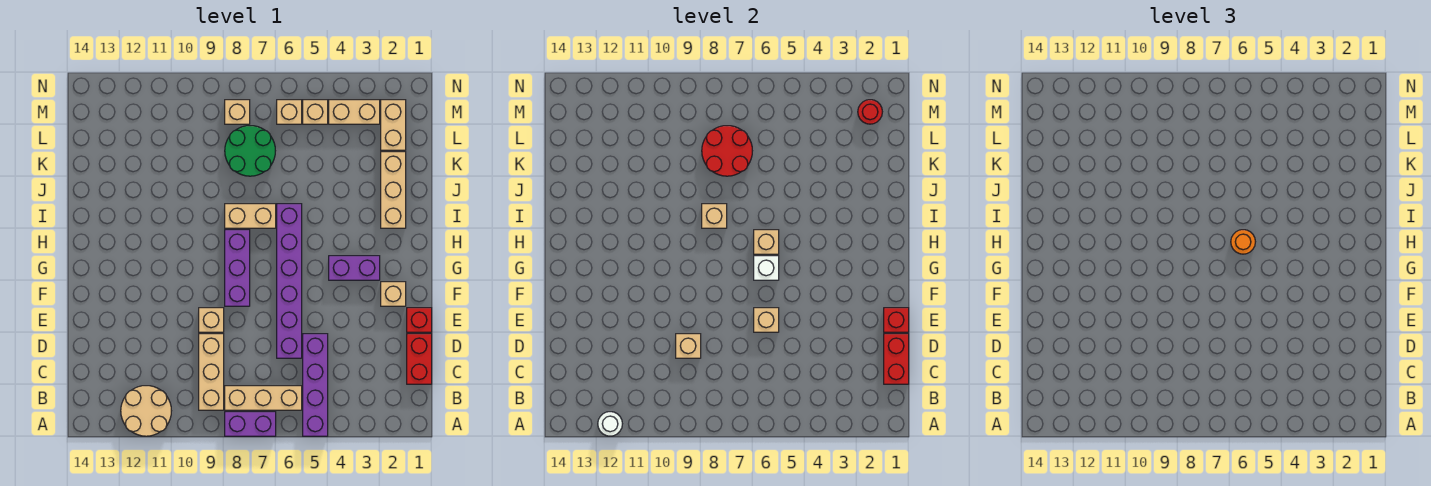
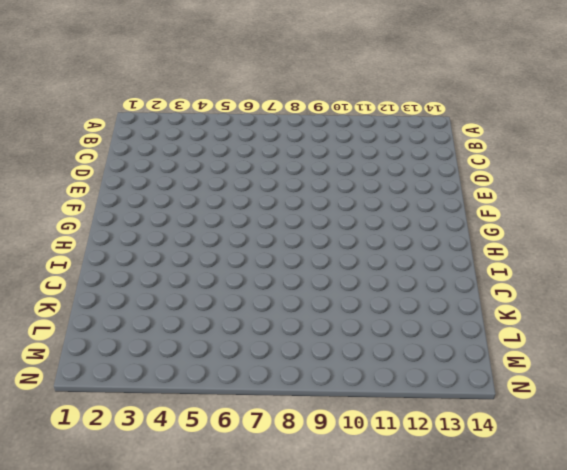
none -> purple 1x4 brick [303,334,328,436]
none -> purple 1x2 brick [225,412,276,436]
none -> tan 2x2 round brick [121,386,171,436]
none -> tan 1x3 brick [225,386,302,410]

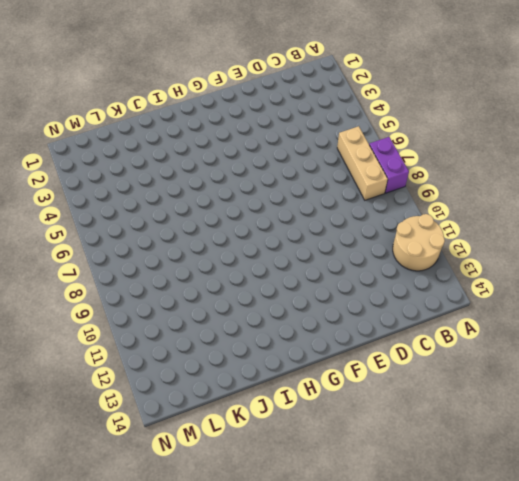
none -> purple 1x4 brick [303,334,328,436]
none -> tan 1x3 brick [199,334,224,410]
none -> red 1x2 brick [407,334,432,384]
none -> purple 1x6 brick [277,204,302,358]

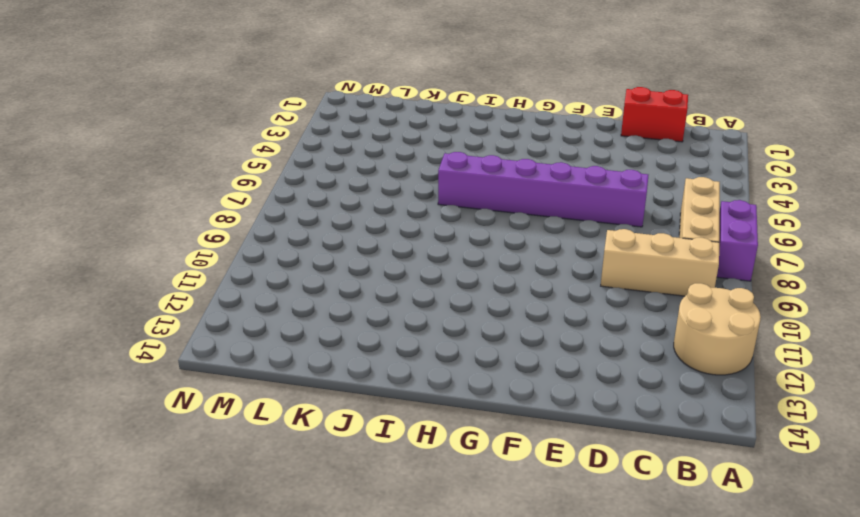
none -> purple 1x4 brick [303,334,328,436]
none -> red 1x1 brick [407,308,432,332]
none -> tan 1x1 brick [199,308,224,332]
none -> tan 1x1 brick [381,282,406,306]

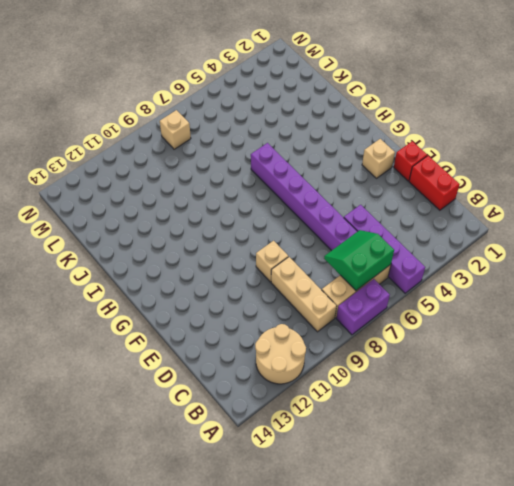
green 2x2 slope [324,230,394,291] -> none
none -> purple 1x3 brick [225,230,250,306]
none -> purple 1x2 brick [329,256,380,280]
none -> tan 1x3 brick [381,152,406,228]
none -> tan 1x2 brick [225,204,276,228]

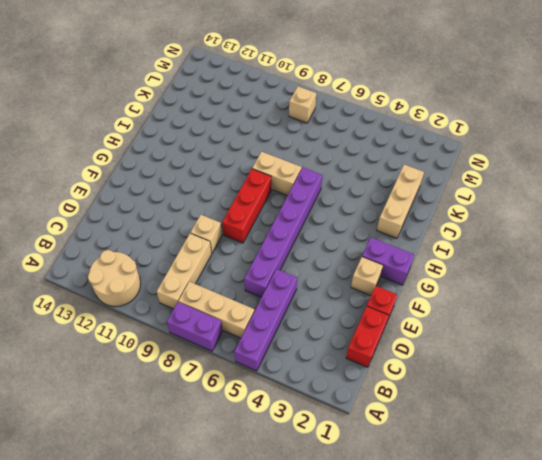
red 1x3 brick [222,169,271,243] -> purple 1x3 brick [225,230,250,306]
purple 1x2 brick [362,238,414,285] -> purple 1x2 brick moved to [329,256,380,280]
none -> green 2x2 round brick [225,126,275,176]
none -> tan 1x2 brick [381,100,406,150]
none -> tan 1x2 brick [329,100,380,124]
none -> tan 1x1 brick [303,100,328,124]

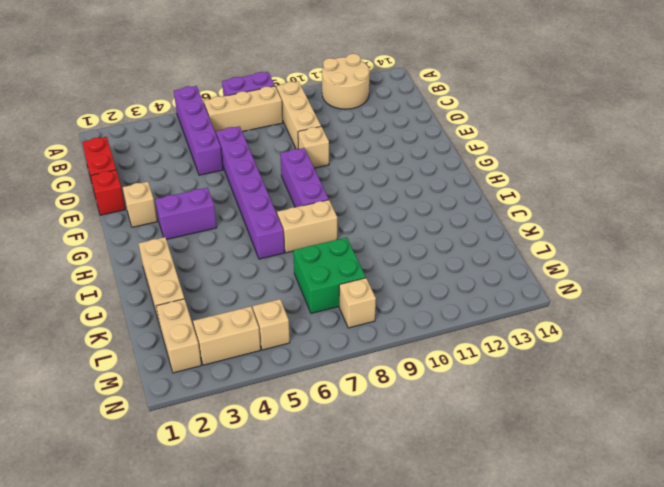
green 2x2 brick [293,237,366,313] -> green 2x2 round brick [225,126,275,176]
none -> tan 1x1 brick [277,100,302,124]
none -> white 1x1 round brick [598,412,622,436]
none -> red 1x2 brick [884,334,909,384]
none -> tan 1x1 brick [676,334,701,358]

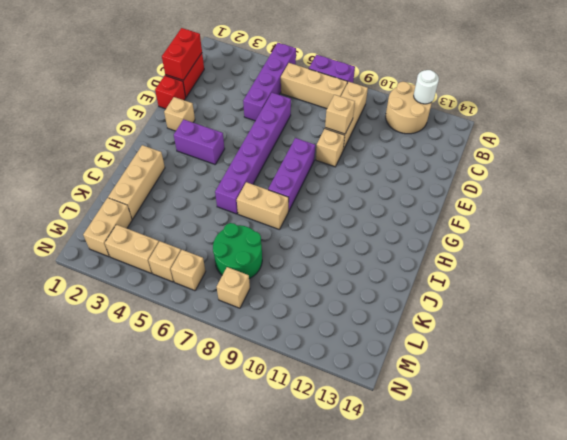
none -> red 1x1 brick [884,308,909,332]
none -> tan 1x1 brick [754,308,779,332]
none -> white 1x1 brick [754,256,779,280]
none -> tan 1x1 brick [754,230,779,254]

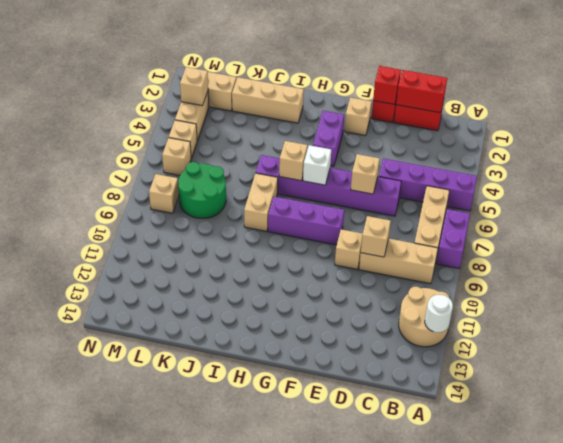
tan 1x1 brick [180,67,208,106] -> tan 1x1 brick moved to [702,204,727,228]
none -> red 2x2 round brick [702,126,752,176]
none -> red 1x1 round brick [858,100,882,124]
none -> orange 1x1 round brick [1231,230,1255,254]

